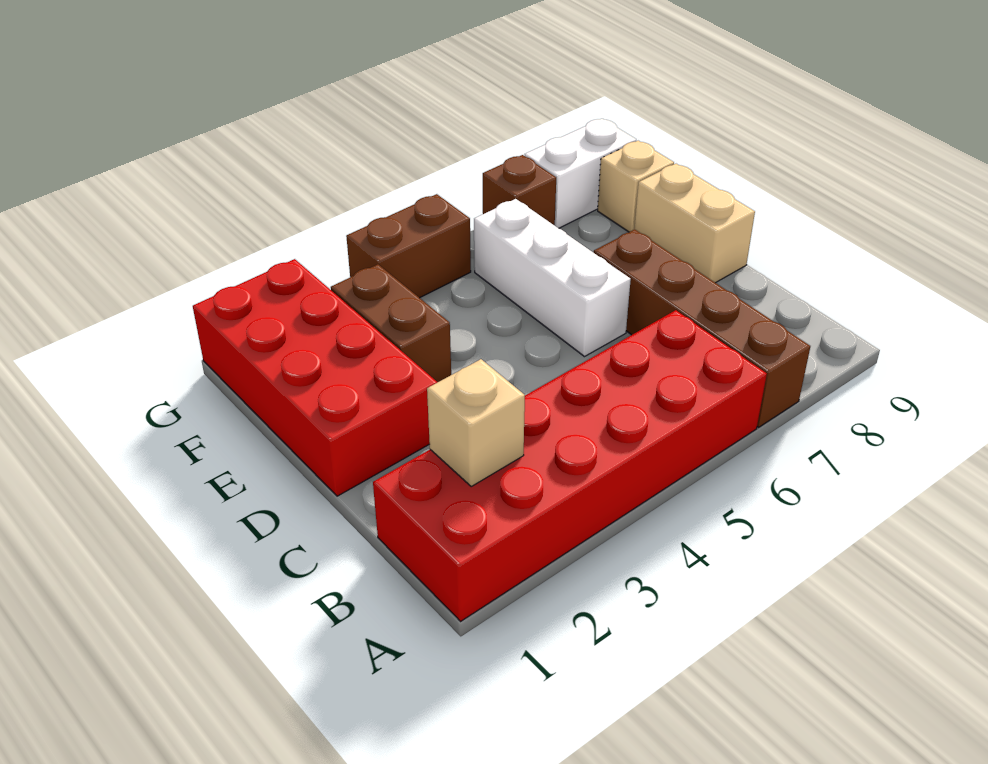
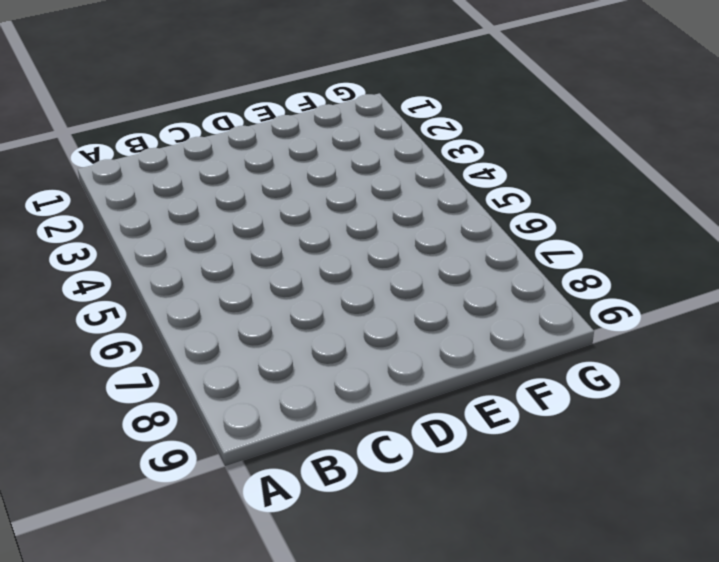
none -> red 2x6 brick [373,310,767,621]
none -> brown 1x4 brick [594,229,810,427]

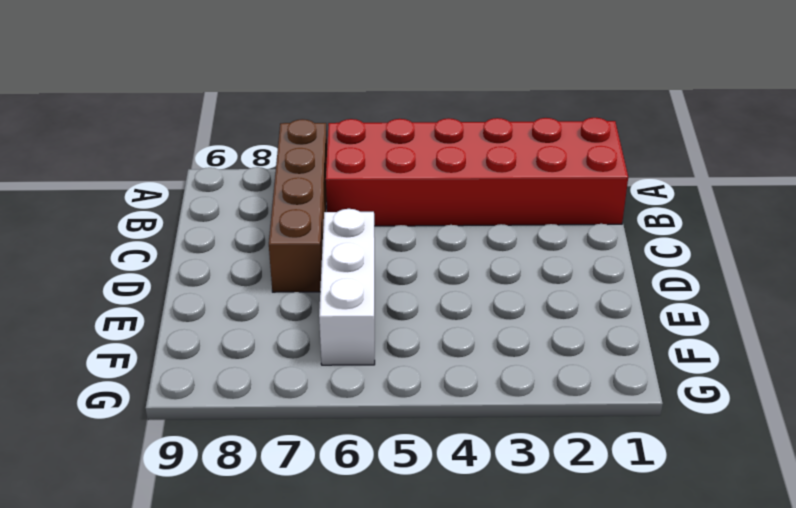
none -> red 2x4 brick [193,259,437,496]
none -> tan 1x2 brick [634,164,755,283]

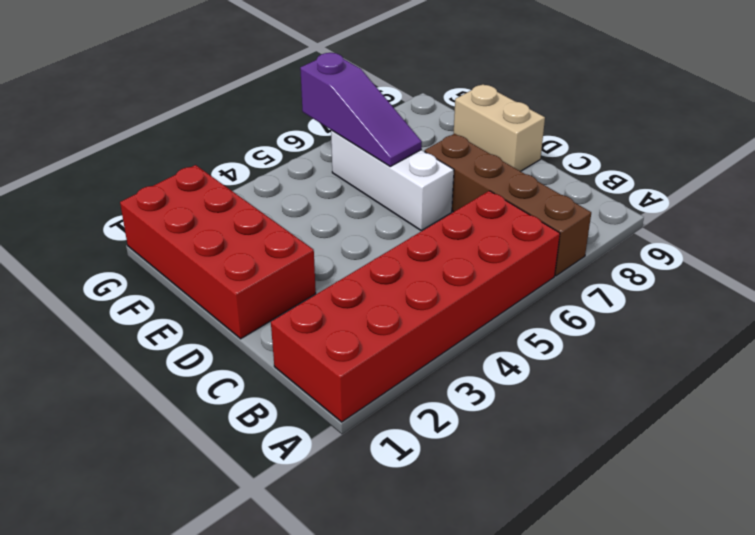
purple 1x3 slope [300,53,422,166] -> none
none -> brown 1x2 brick [331,264,451,382]
none -> tan 1x1 brick [598,141,674,232]

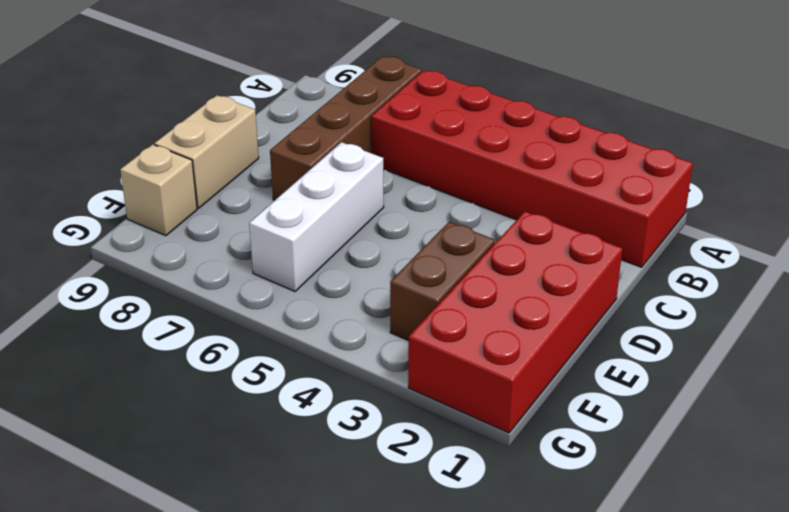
none -> brown 1x2 brick [346,194,471,298]
none -> brown 1x1 brick [483,155,556,225]

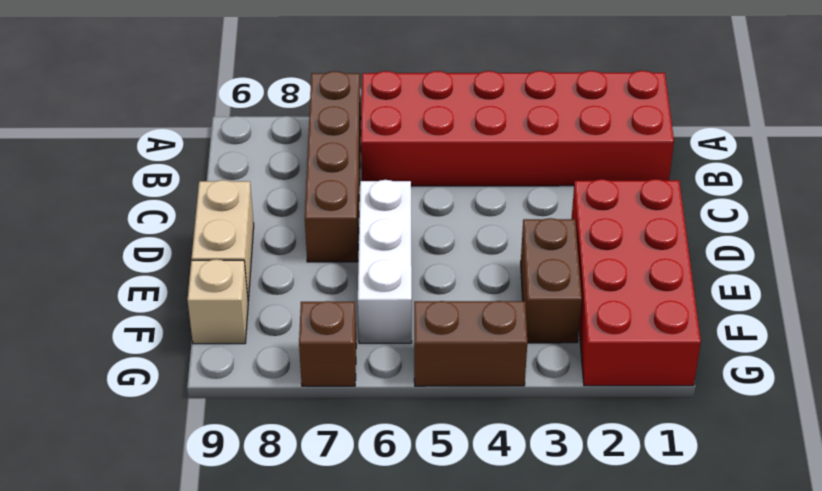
none -> white 1x2 brick [525,119,636,228]
none -> tan 1x1 brick [427,359,525,486]

